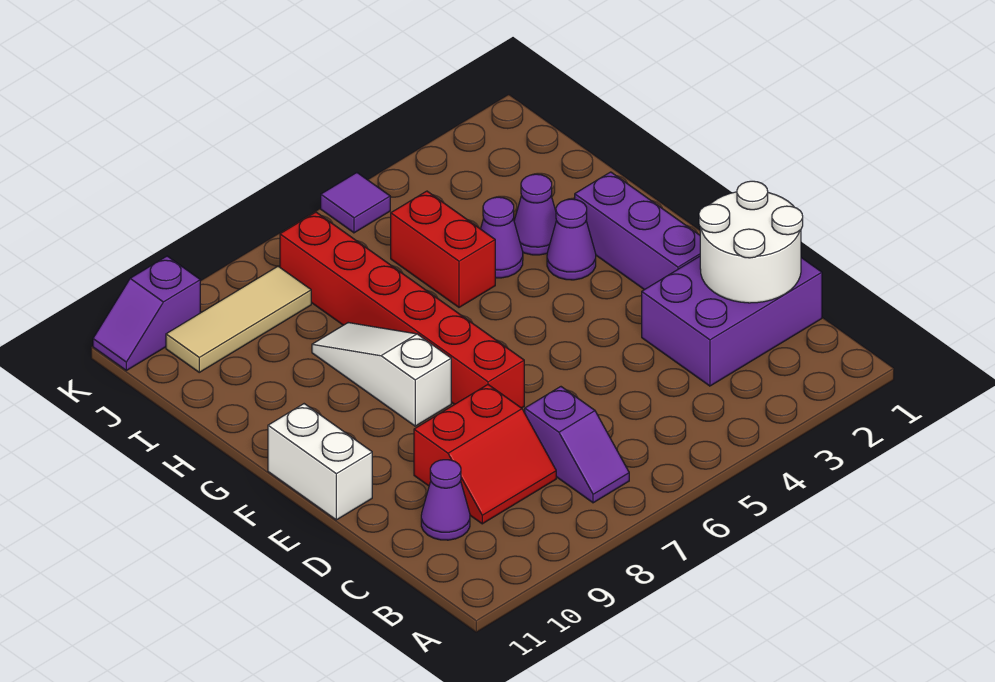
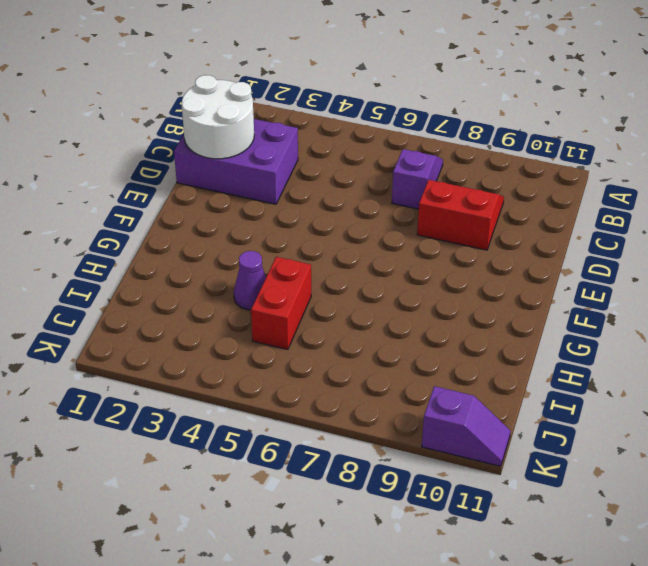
none -> purple 1x1 cone [421,460,470,540]
none -> purple 1x3 brick [575,172,700,290]
none -> red 1x6 brick [280,212,524,408]

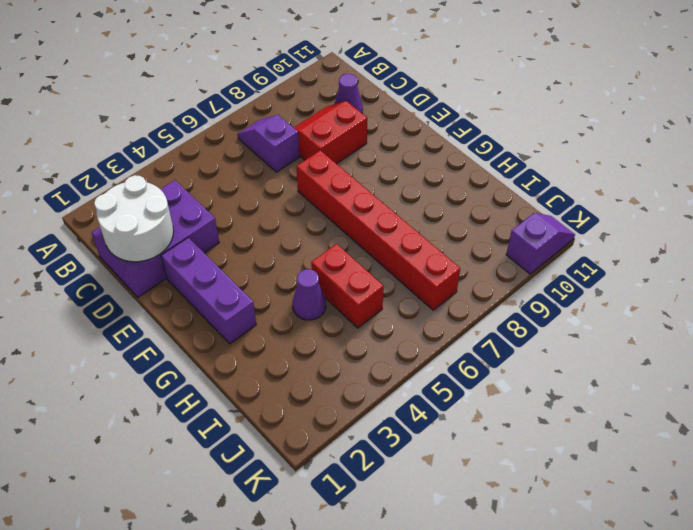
none -> white 1x2 brick [268,404,372,520]
none -> white 1x3 slope [312,323,451,426]
none -> purple 1x1 cone [547,199,596,280]

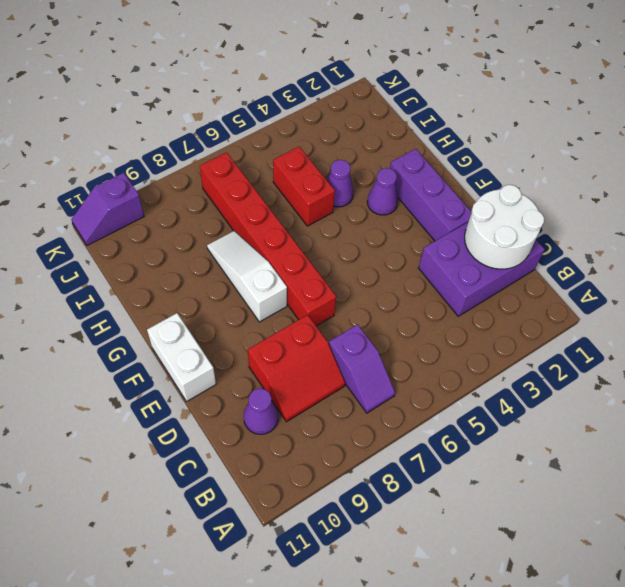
none -> purple 1x1 cone [514,174,556,255]
none -> tan 1x3 tile [166,266,311,372]
none -> purple 1x1 tile [321,173,390,233]

